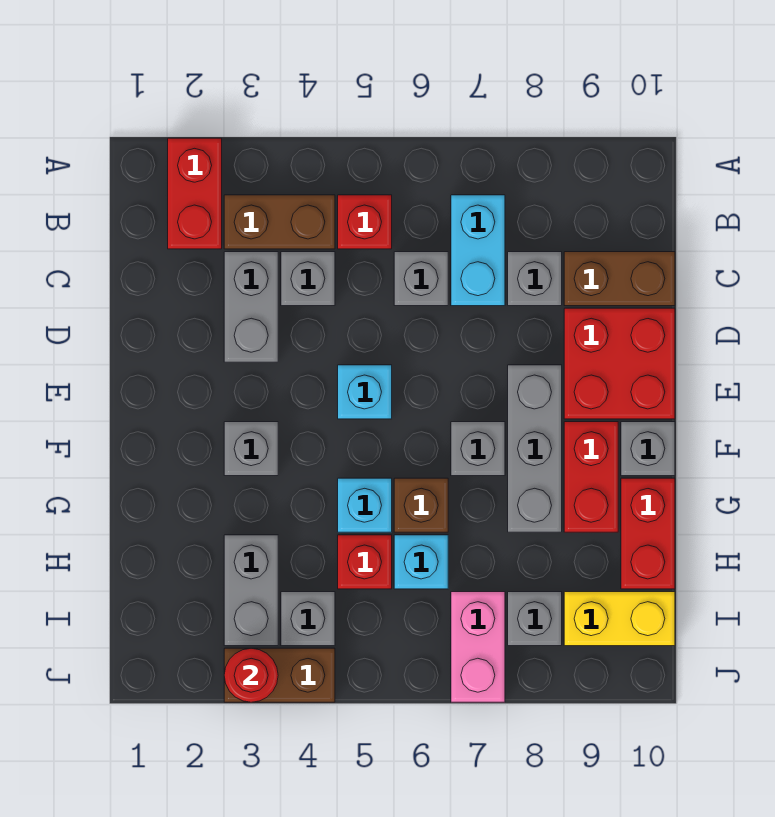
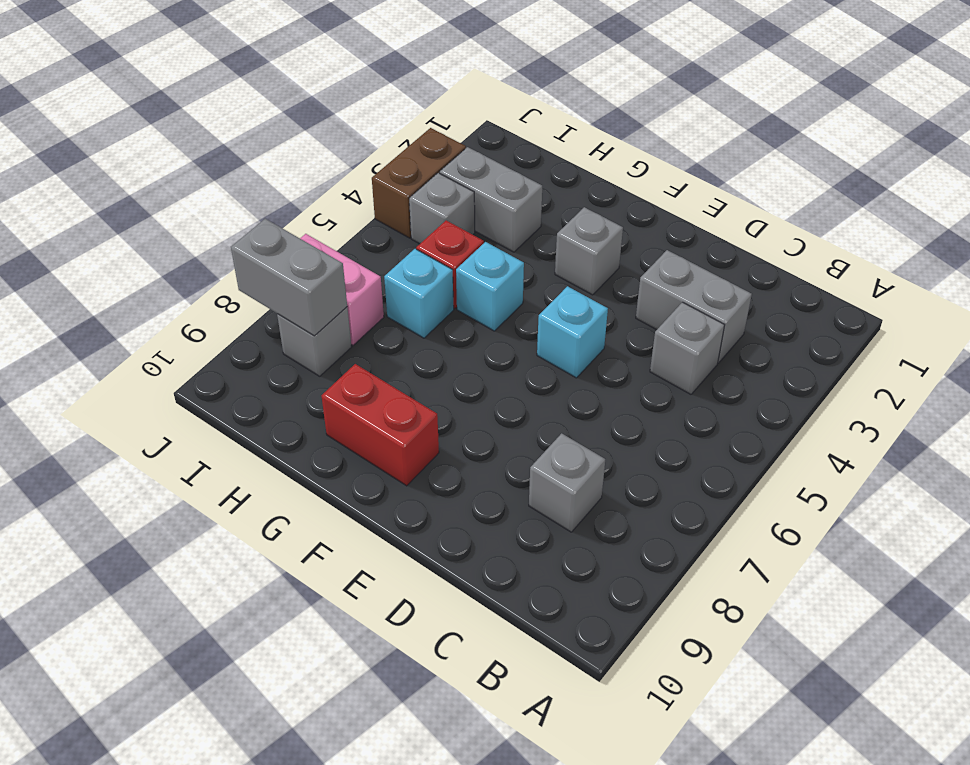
grey 1x2 brick [231,219,347,336] -> none
none -> red 1x2 brick [168,138,222,249]
none -> brown 1x2 brick [224,195,335,249]
none -> red 1x1 brick [338,195,392,249]

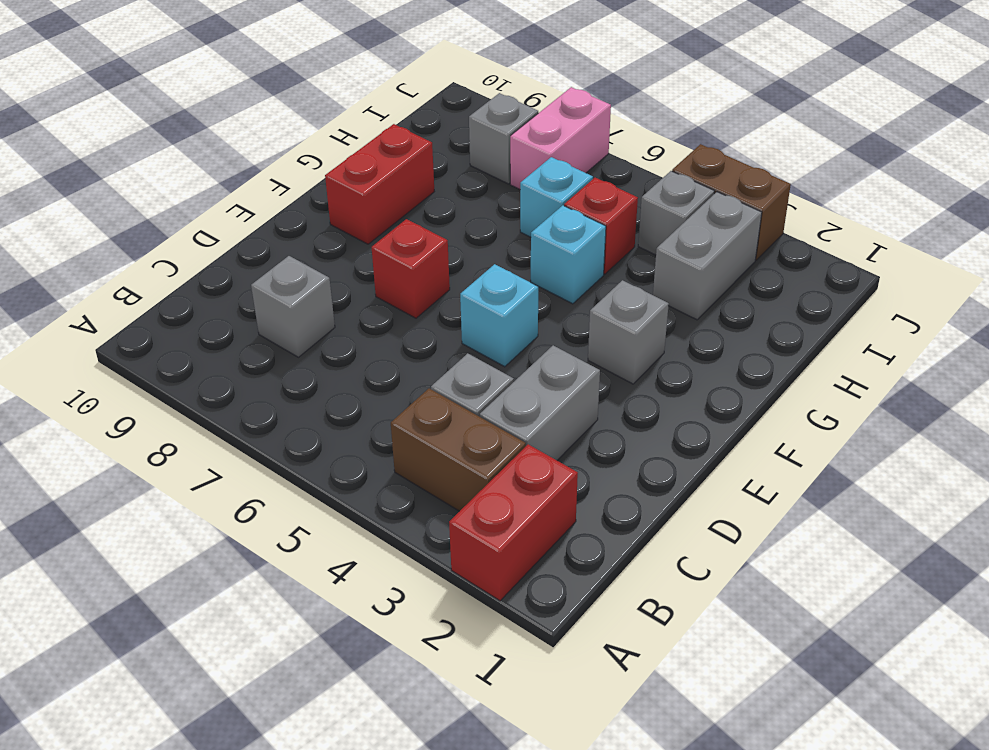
red 1x1 brick [372,219,450,318] -> red 1x1 brick moved to [338,195,392,249]
none -> cyan 1x2 brick [451,195,505,306]
none -> grey 1x1 brick [394,252,448,306]
none -> brown 1x2 brick [564,252,675,306]

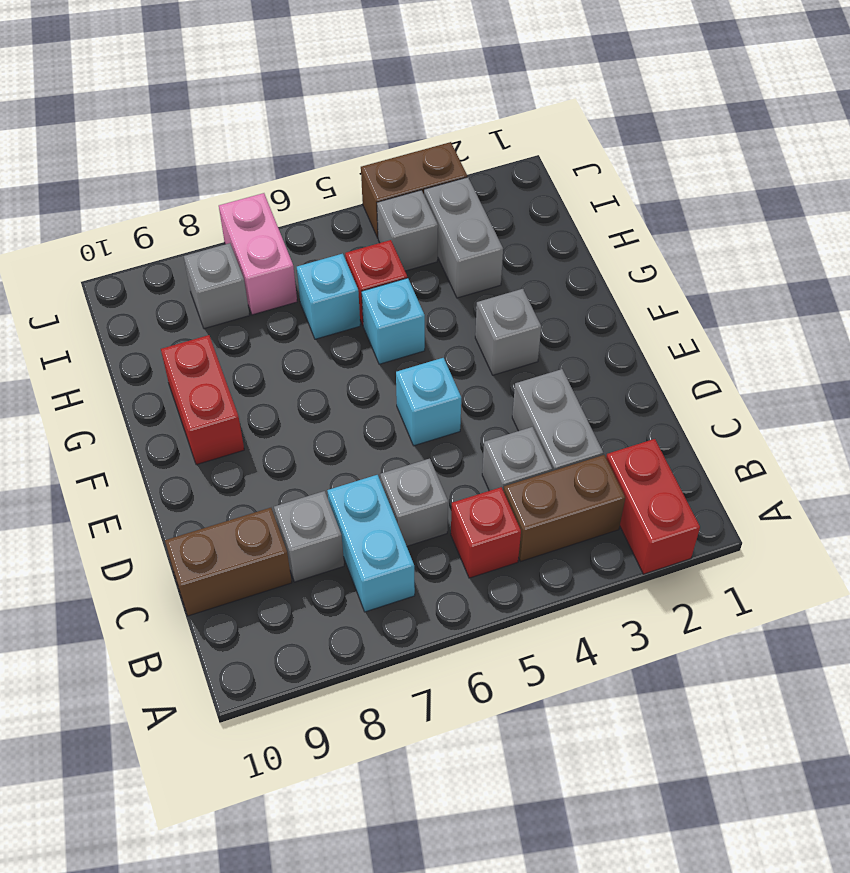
none -> red 2x2 brick [564,308,675,419]
none -> grey 1x3 brick [508,365,562,532]
none -> grey 1x1 brick [451,422,505,476]

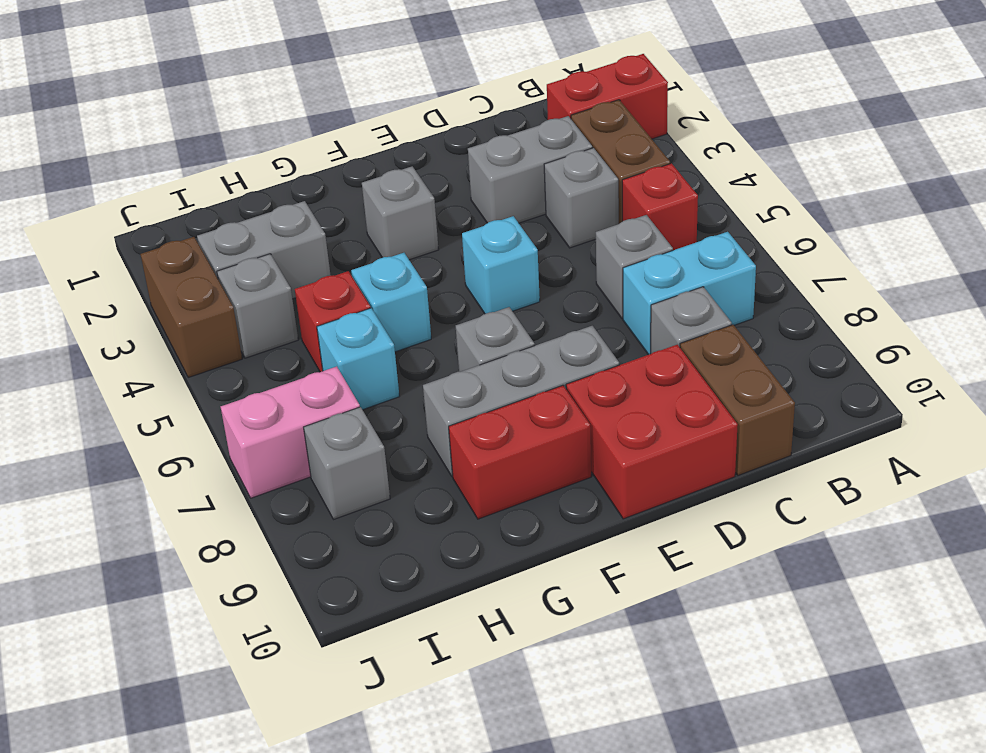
none -> grey 1x1 brick [621,422,675,476]
none -> brown 1x1 brick [394,478,448,532]
none -> red 1x2 brick [621,478,675,589]

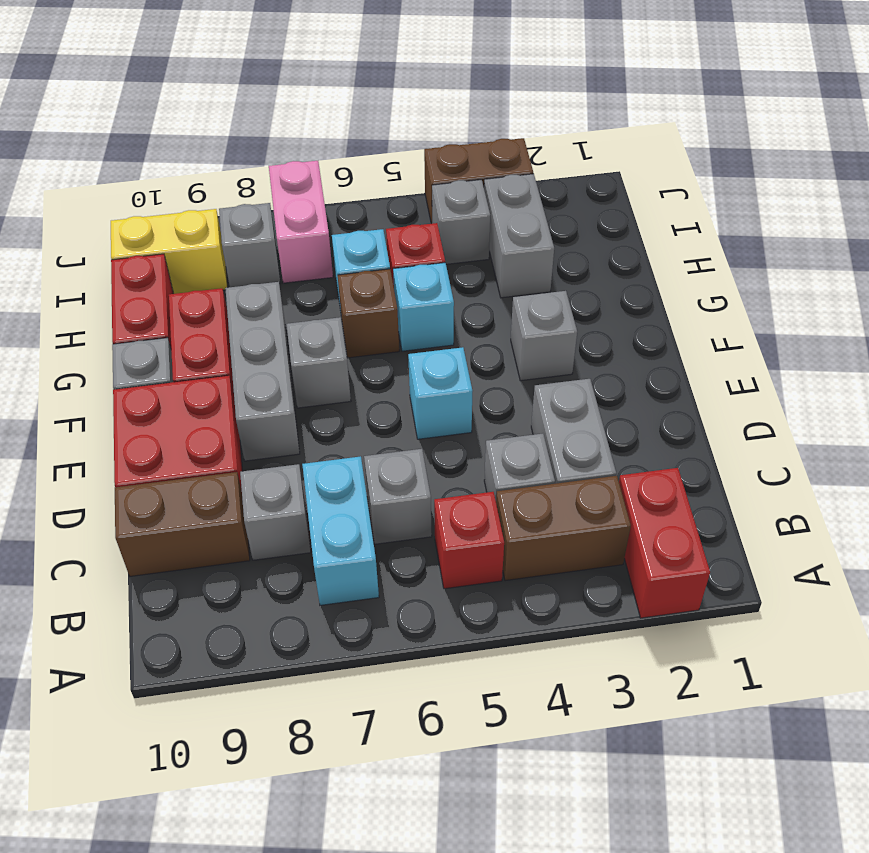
none -> red 1x1 round brick [224,648,278,702]

